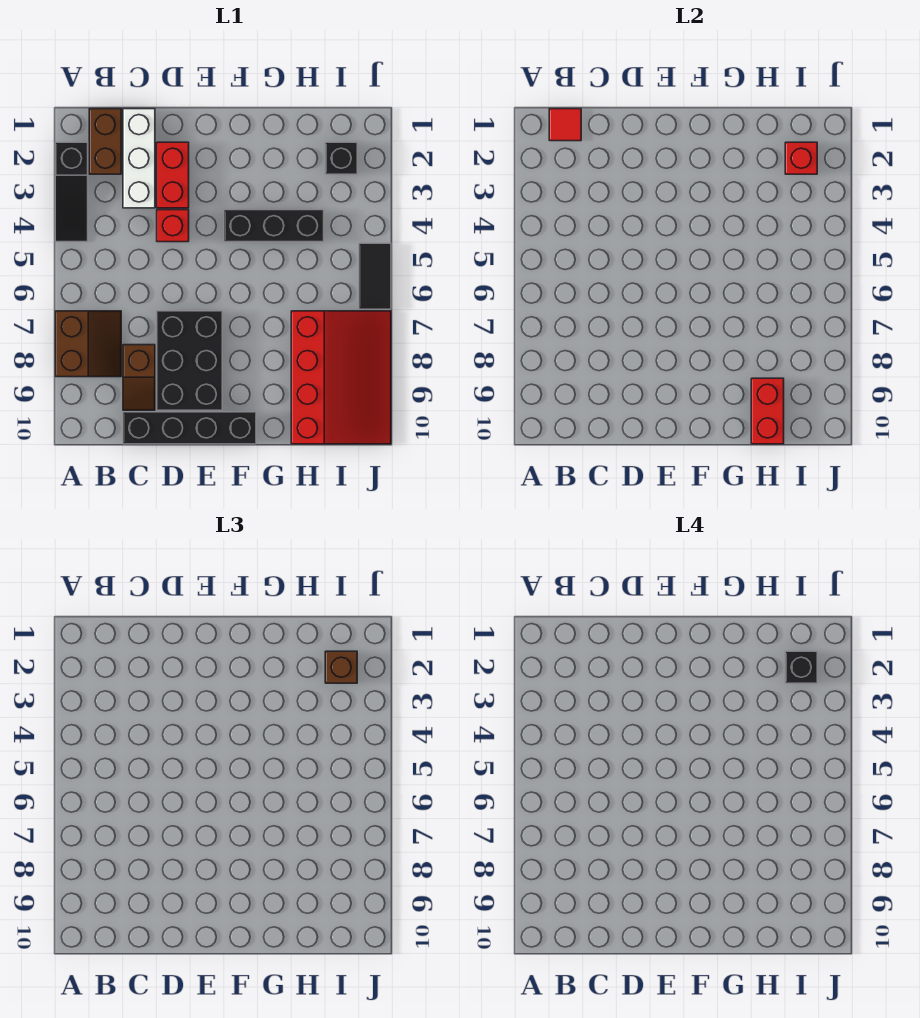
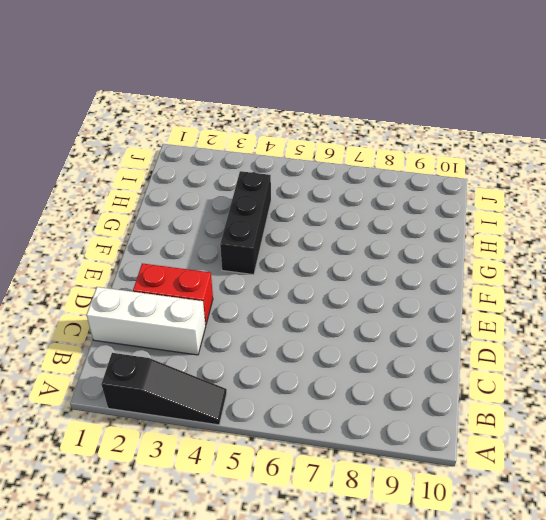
none -> brown 2x2 slope [55,311,121,377]
none -> brown 1x2 brick [89,109,121,174]
none -> brown 1x2 slope [123,345,155,410]

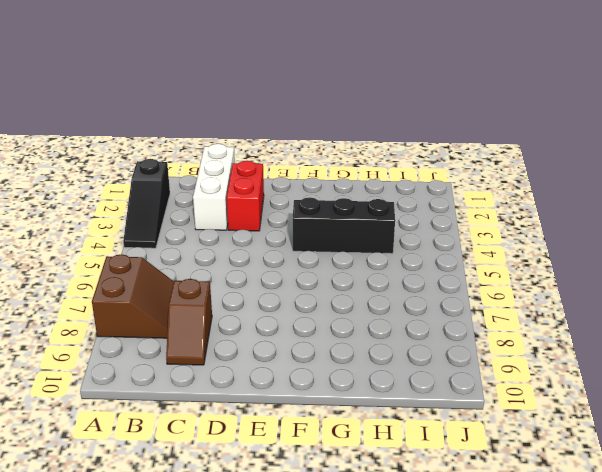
none -> brown 1x2 brick [89,109,121,174]
none -> black 1x4 brick [123,412,256,444]
none -> red 1x1 brick [157,210,189,242]

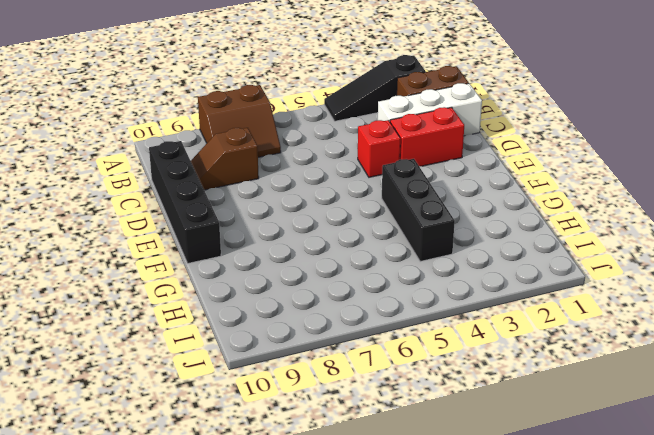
none -> black 2x3 brick [157,311,222,410]
none -> red 3x4 slope [291,311,391,444]
none -> black 1x1 brick [325,142,357,174]

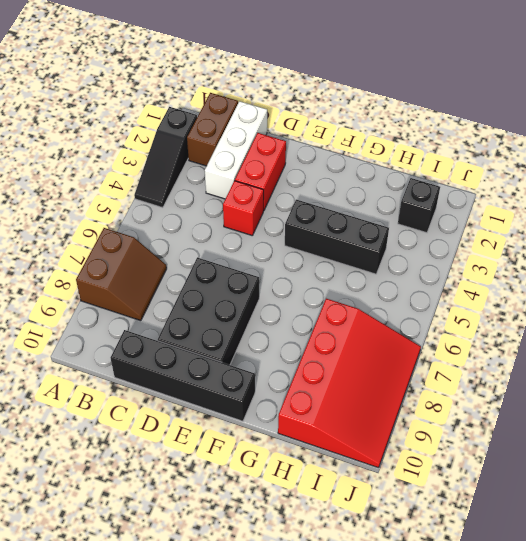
none -> brown 1x2 slope [123,345,155,410]
none -> black 1x2 tile [359,243,391,309]
none -> red 1x1 tile [549,109,581,141]

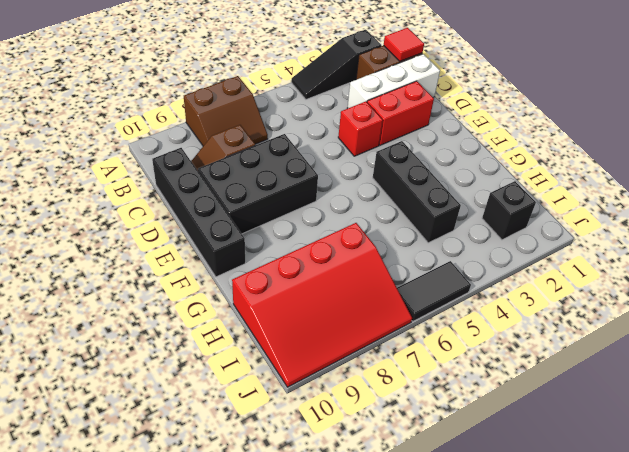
none -> red 1x2 brick [751,378,784,444]
none -> red 1x1 brick [785,142,817,174]
none -> brown 1x1 brick [325,651,357,683]

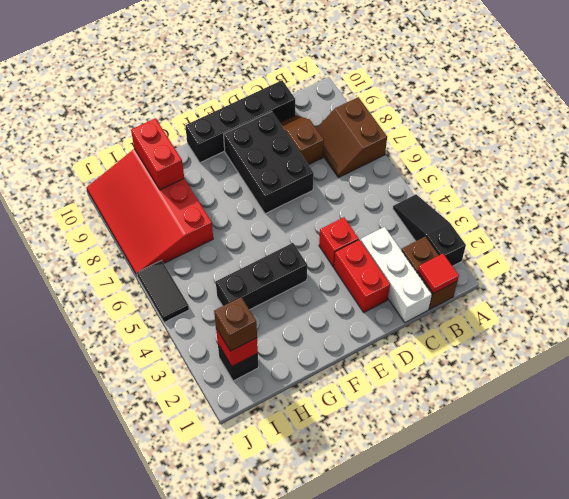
none -> black 1x1 brick [785,651,817,683]

